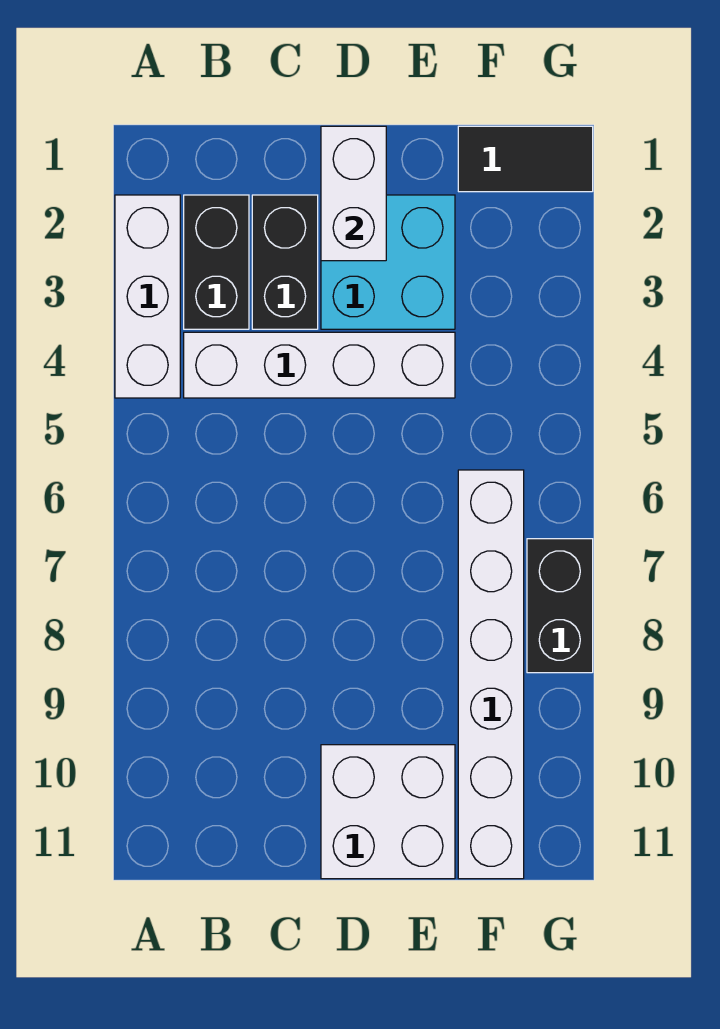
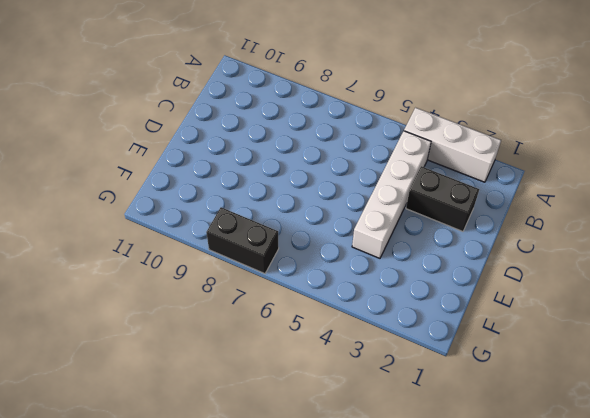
none -> black 1x2 brick [184,195,249,329]
none -> cyan 2x2 brick [321,195,455,329]

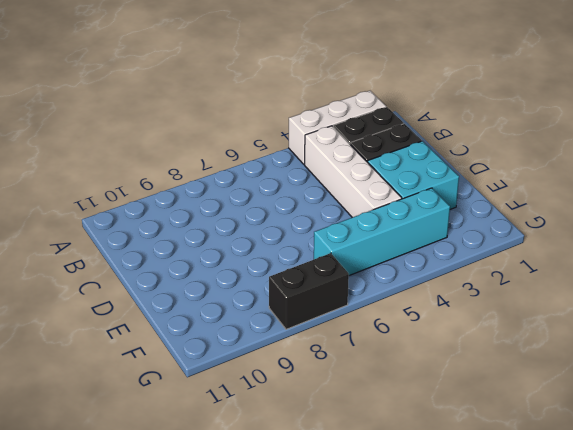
cyan 1x4 brick [314,188,450,276] -> white 1x6 brick [458,470,524,879]
none -> white 2x2 brick [321,745,455,879]
none -> black 1x2 tile [458,126,593,192]

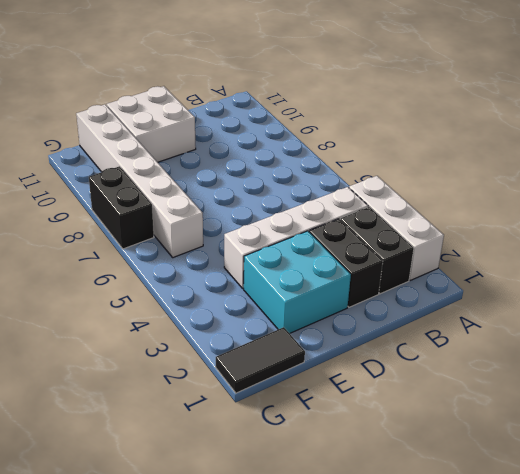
none -> white 1x2 brick [321,126,386,261]

